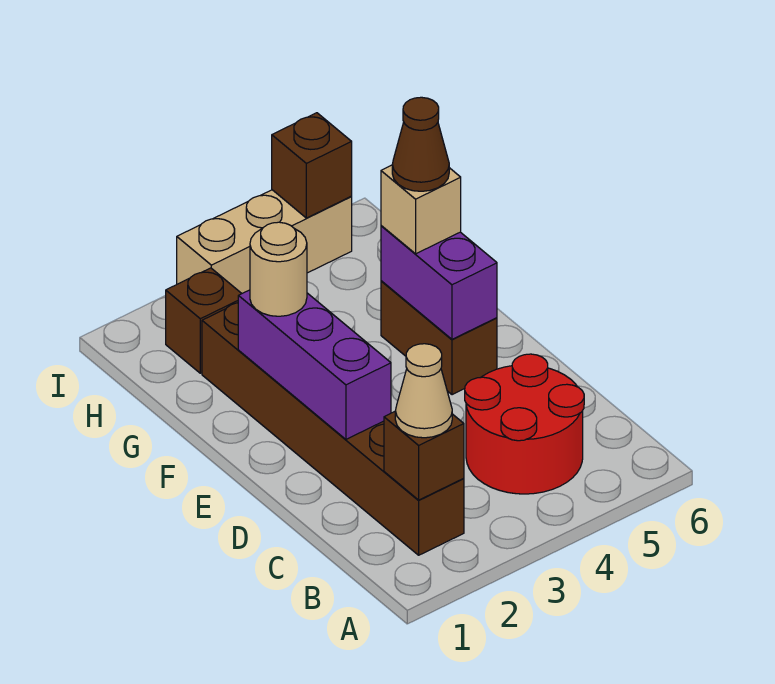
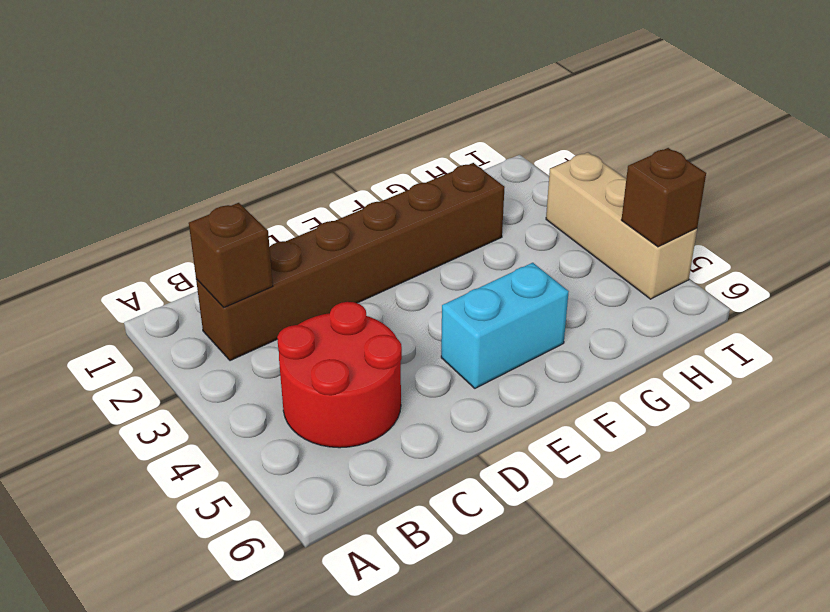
cyan 1x2 brick [441,263,569,388] -> brown 1x2 brick [381,281,497,395]
none -> brown 1x1 brick [166,268,242,373]
none -> purple 1x3 brick [238,290,391,439]
none -> purple 1x2 brick [381,226,497,339]

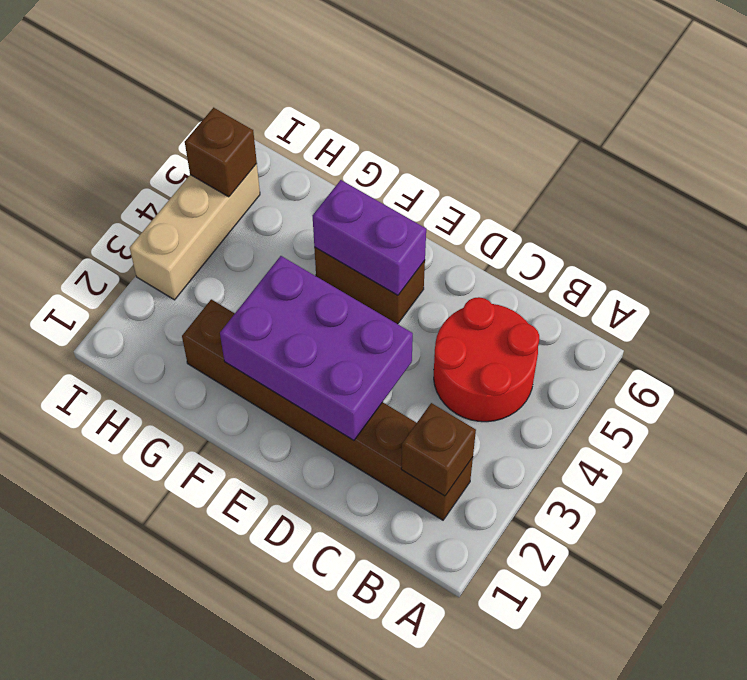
purple 2x3 brick [220,256,413,440] -> purple 1x3 brick [238,290,391,439]
none -> brown 1x1 brick [166,268,242,373]
none -> tan 1x1 cone [395,344,452,438]
none -> tan 1x1 round brick [250,222,307,316]

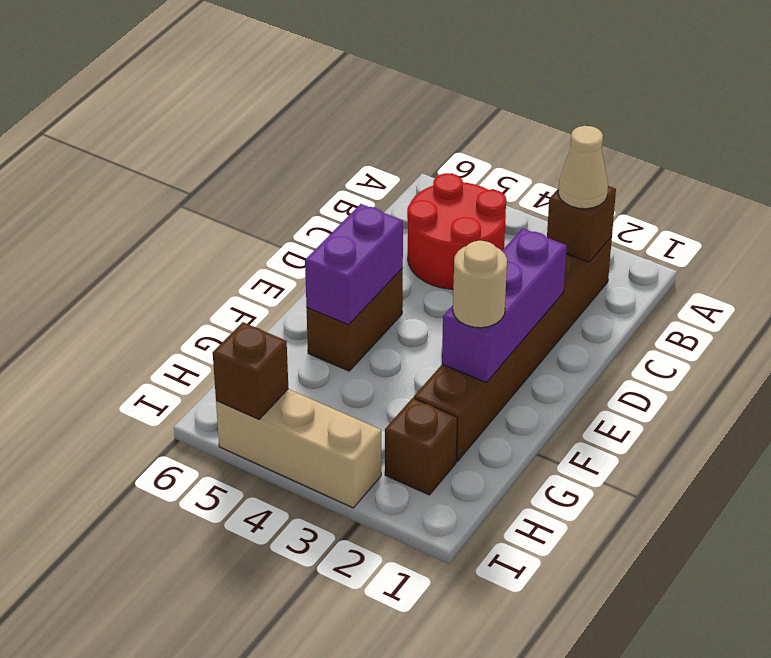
none -> tan 1x1 brick [381,165,461,254]
none -> brown 1x1 cone [392,97,449,191]

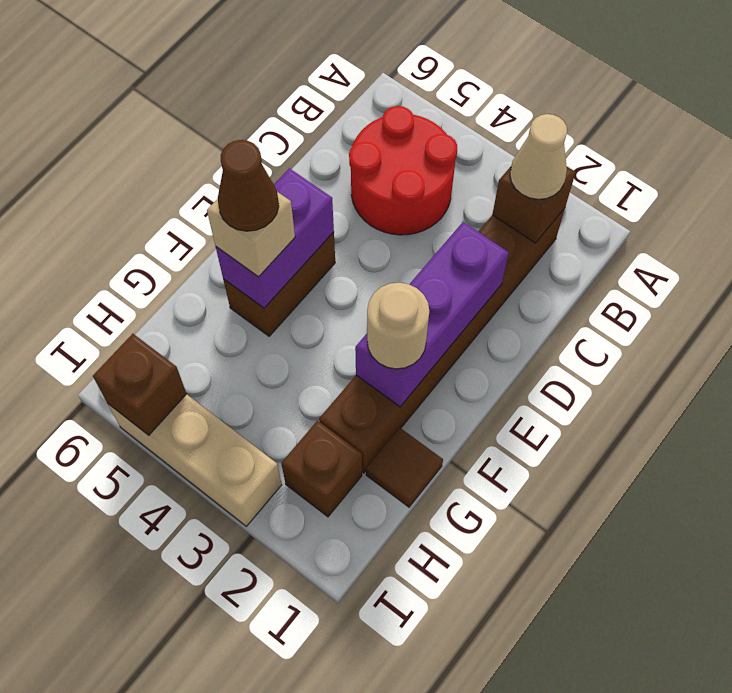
brown 1x1 tile [366,428,443,507] -> none

